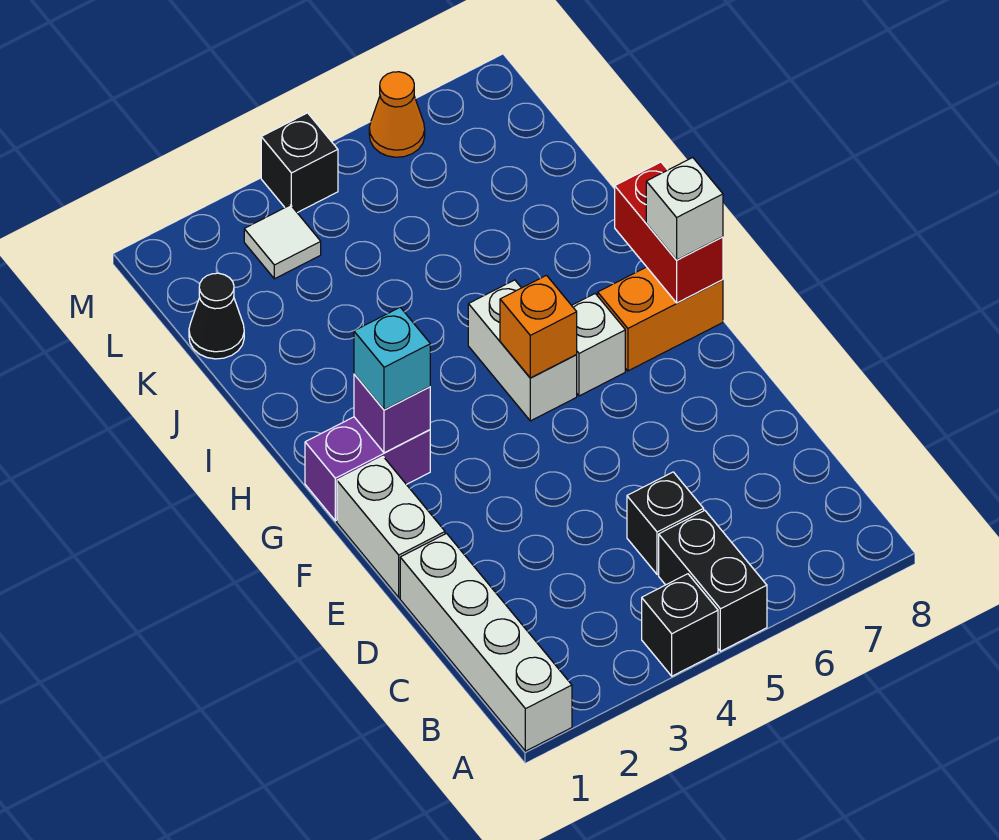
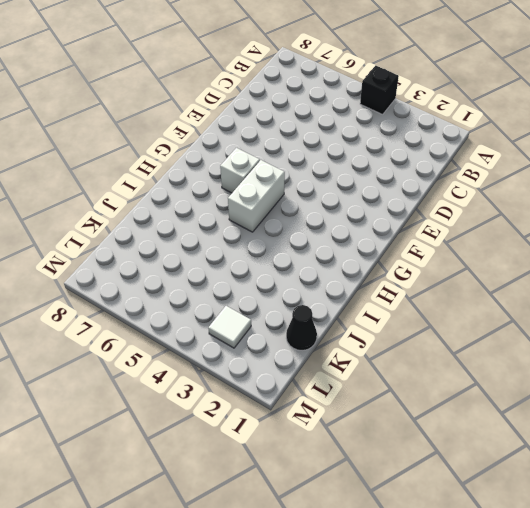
none -> white 1x4 brick [400,534,572,751]
none -> black 1x2 brick [659,511,767,651]
none -> black 1x1 brick [627,472,704,575]

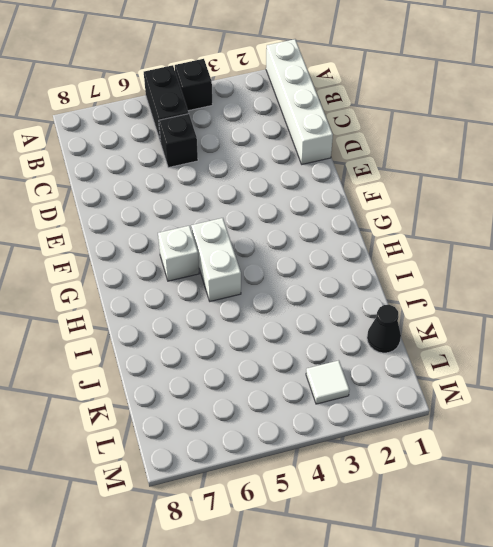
none -> white 1x2 brick [337,457,445,597]
none -> purple 1x2 brick [305,417,430,521]
none -> orange 1x2 brick [598,267,723,371]

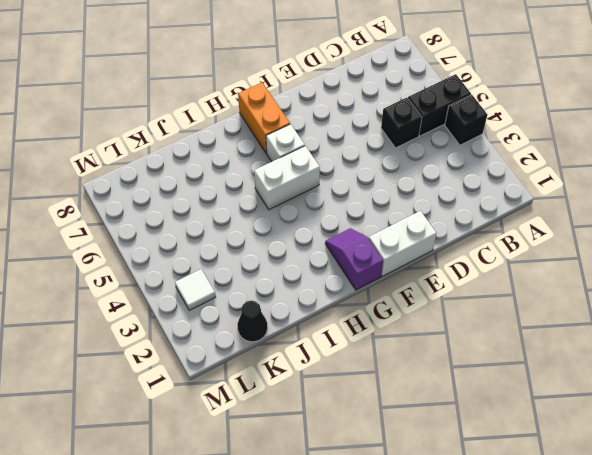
purple 1x2 slope [325,228,383,290] -> purple 1x2 brick [305,417,430,521]
none -> white 1x4 brick [400,534,572,751]
none -> black 1x1 brick [261,113,338,213]
none -> orange 1x1 cone [369,72,425,157]

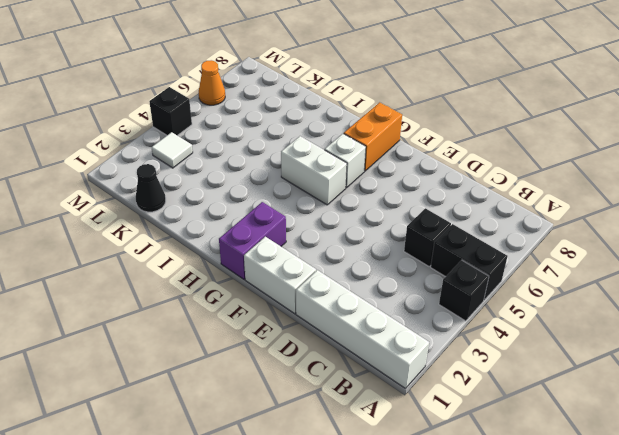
none -> purple 1x1 brick [354,374,430,453]
none -> orange 1x1 brick [500,275,577,378]
none -> red 1x2 brick [615,162,723,303]

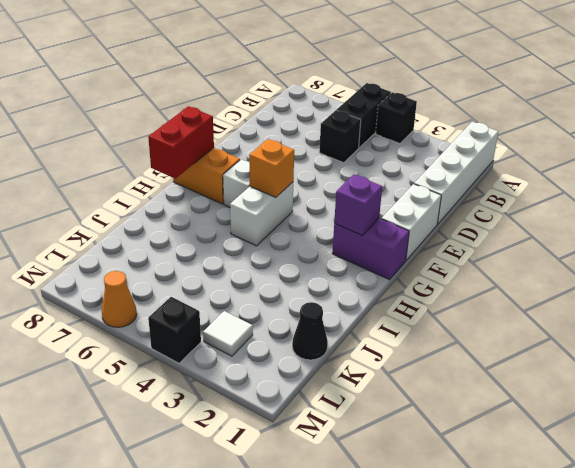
none -> cyan 1x1 brick [354,307,430,410]
none -> white 1x1 brick [646,158,723,260]

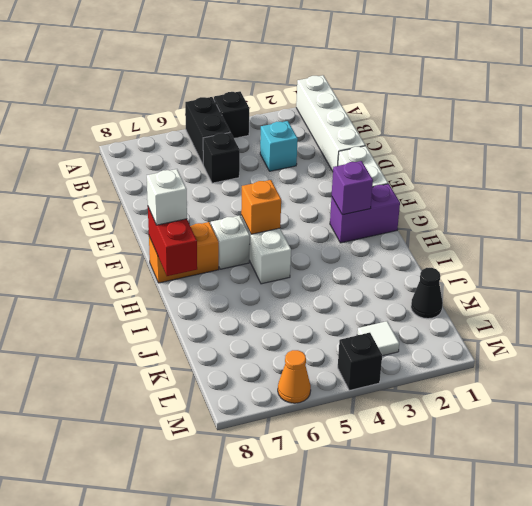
cyan 1x1 brick [260,121,298,171] -> cyan 1x1 brick moved to [354,307,430,410]

